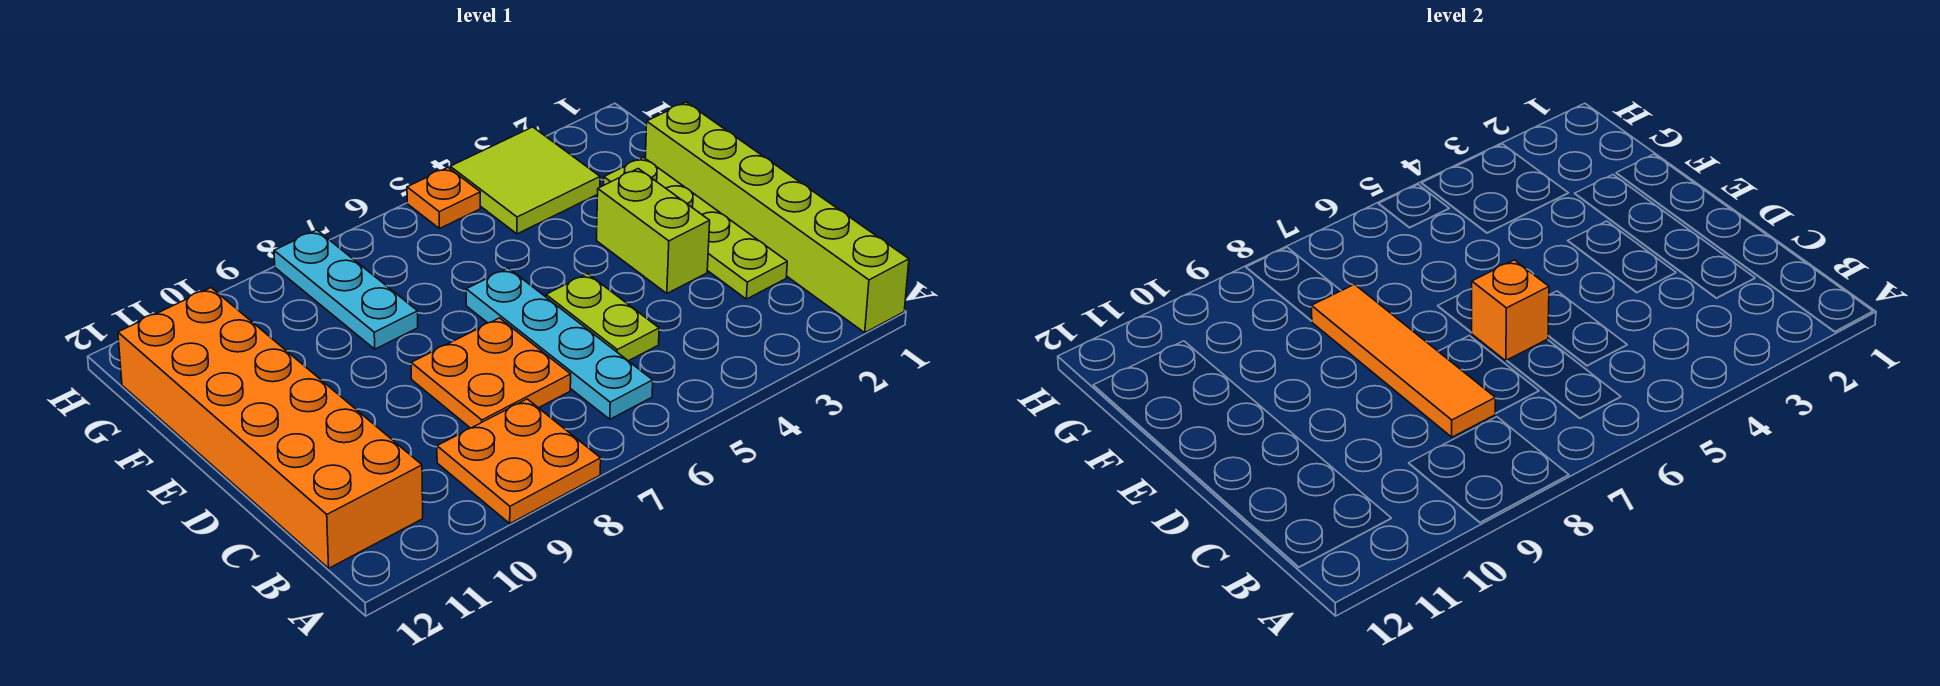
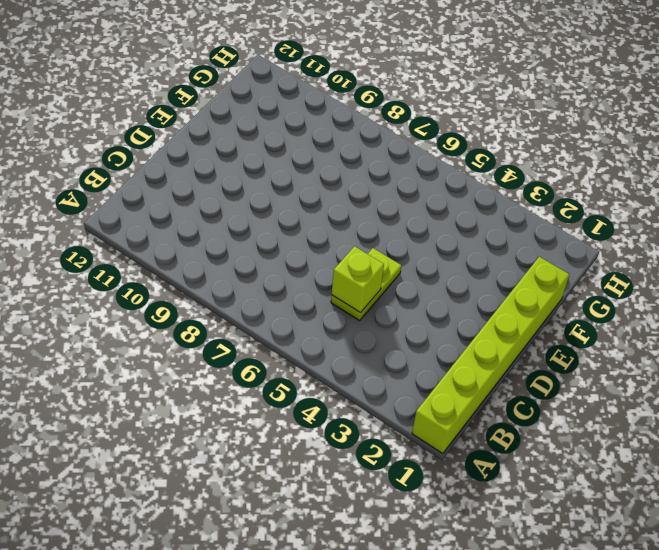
lime 1x1 brick [332,246,384,313] -> none
none -> orange 2x2 plate [437,399,601,524]
none -> cyan 1x4 plate [466,268,653,419]
none -> orange 2x6 brick [118,288,423,568]

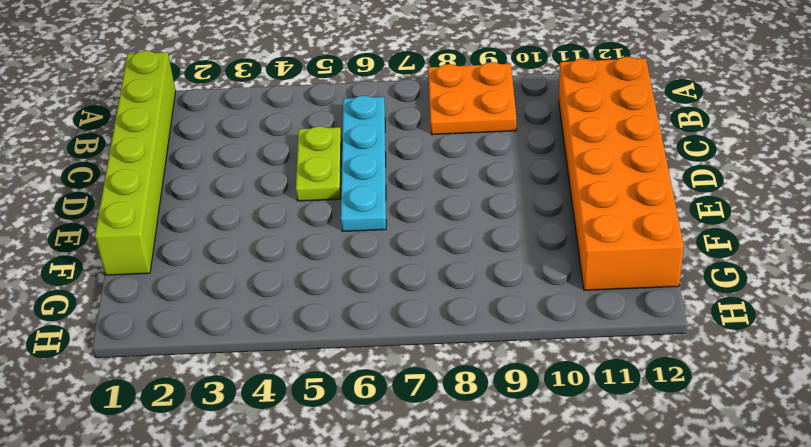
none -> lime 1x4 plate [604,157,787,299]
none -> orange 2x2 plate [411,318,571,428]
none -> lime 1x2 brick [596,169,710,293]

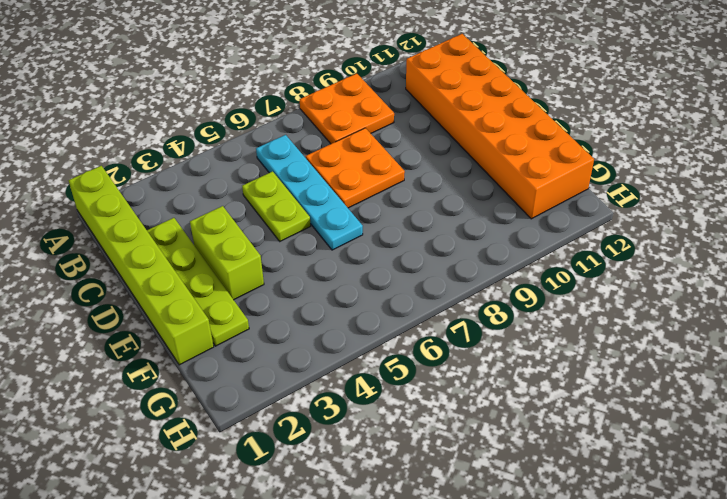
none -> cyan 1x3 plate [274,230,418,349]
none -> lime 2x2 tile [450,127,600,234]
none -> orange 1x1 plate [407,168,480,229]

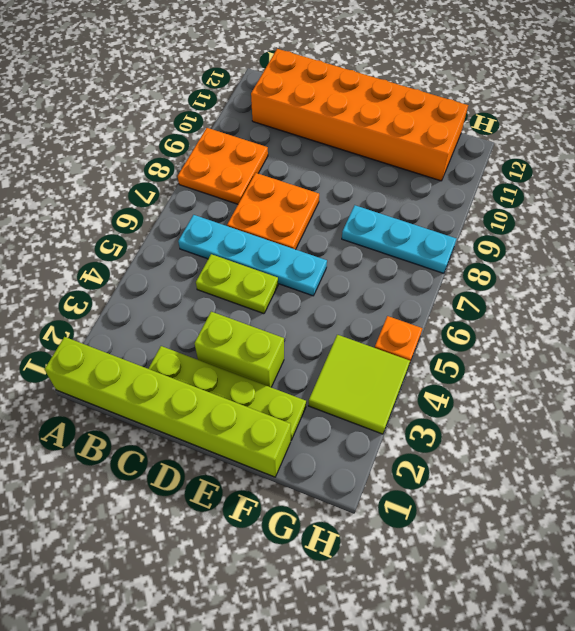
none -> orange 1x4 tile [1311,284,1495,437]
none -> orange 1x1 brick [1472,260,1549,361]

